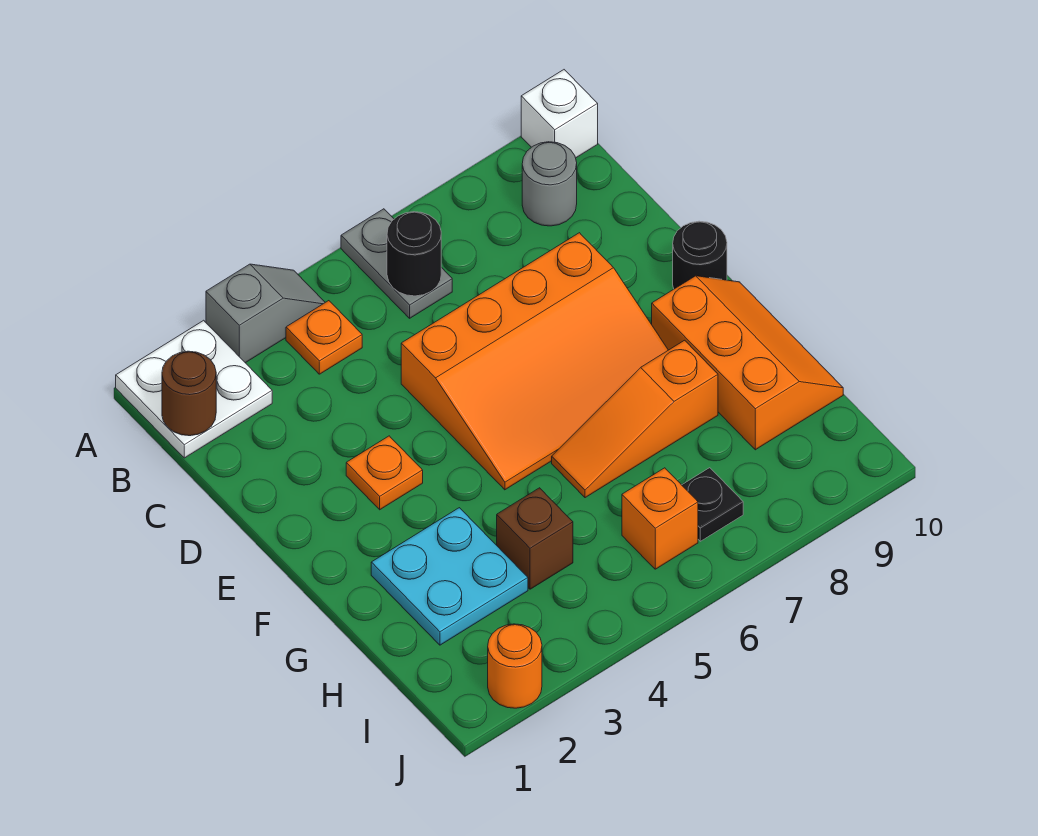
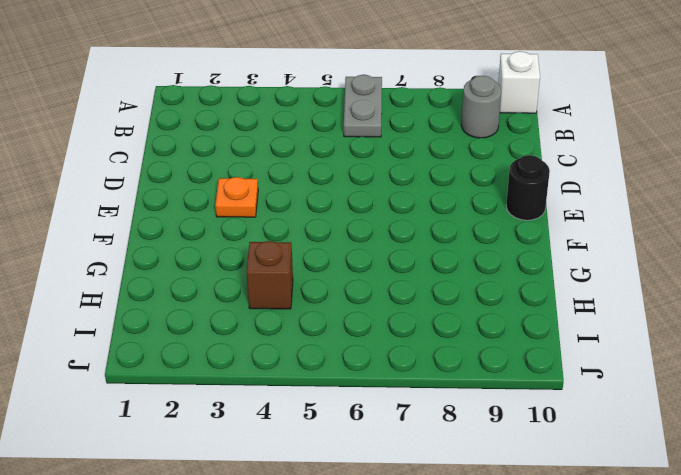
none -> white 2x2 plate [116,320,272,458]
none -> grey 1x2 slope [206,264,325,363]
none -> orange 1x1 plate [286,301,362,374]

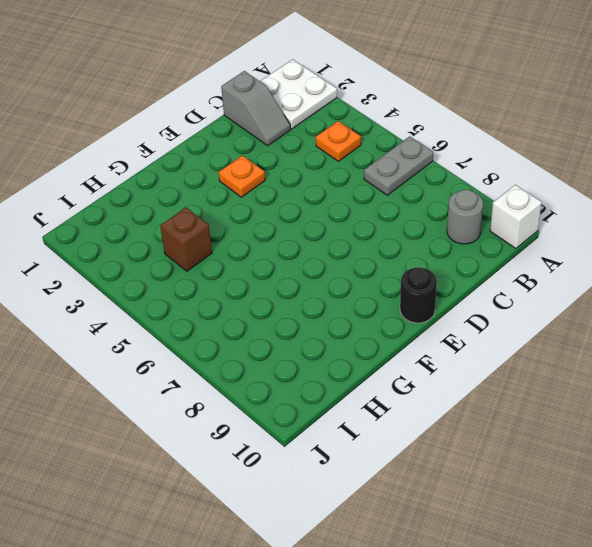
grey 1x2 slope [221,71,290,146] -> grey 1x2 slope moved to [206,264,325,363]
none -> orange 3x4 slope [401,233,668,490]
none -> orange 2x3 slope [652,276,843,450]
none -> cyan 2x2 plate [371,508,528,645]

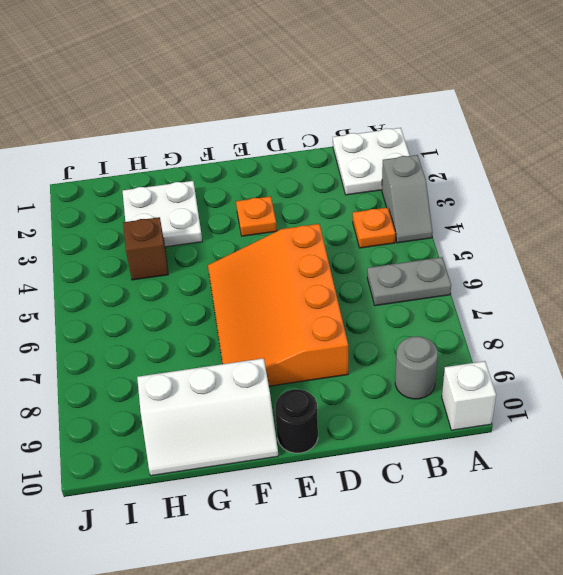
white 2x3 slope [137,358,278,476] -> orange 2x3 slope [652,276,843,450]
white 2x2 plate [123,181,202,247] -> cyan 2x2 plate [371,508,528,645]
none -> orange 1x3 slope [552,340,718,498]
none -> orange 1x1 brick [622,468,698,569]
none -> black 1x1 plate [682,468,743,541]

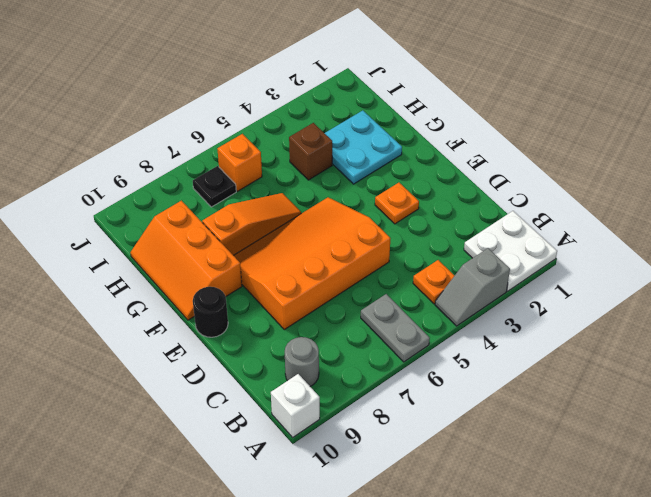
none -> orange 1x1 round brick [488,624,542,708]
none -> brown 1x1 round brick [162,351,216,436]
none -> black 1x1 round brick [387,212,441,296]

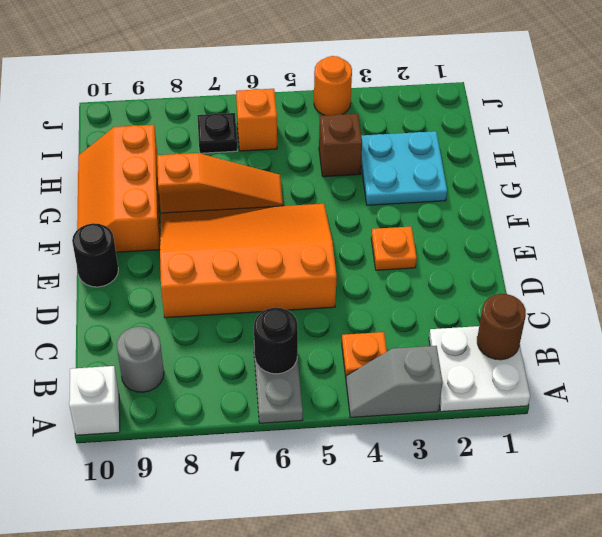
orange 1x1 round brick [314,56,352,115] -> orange 1x1 round brick moved to [488,624,542,708]

